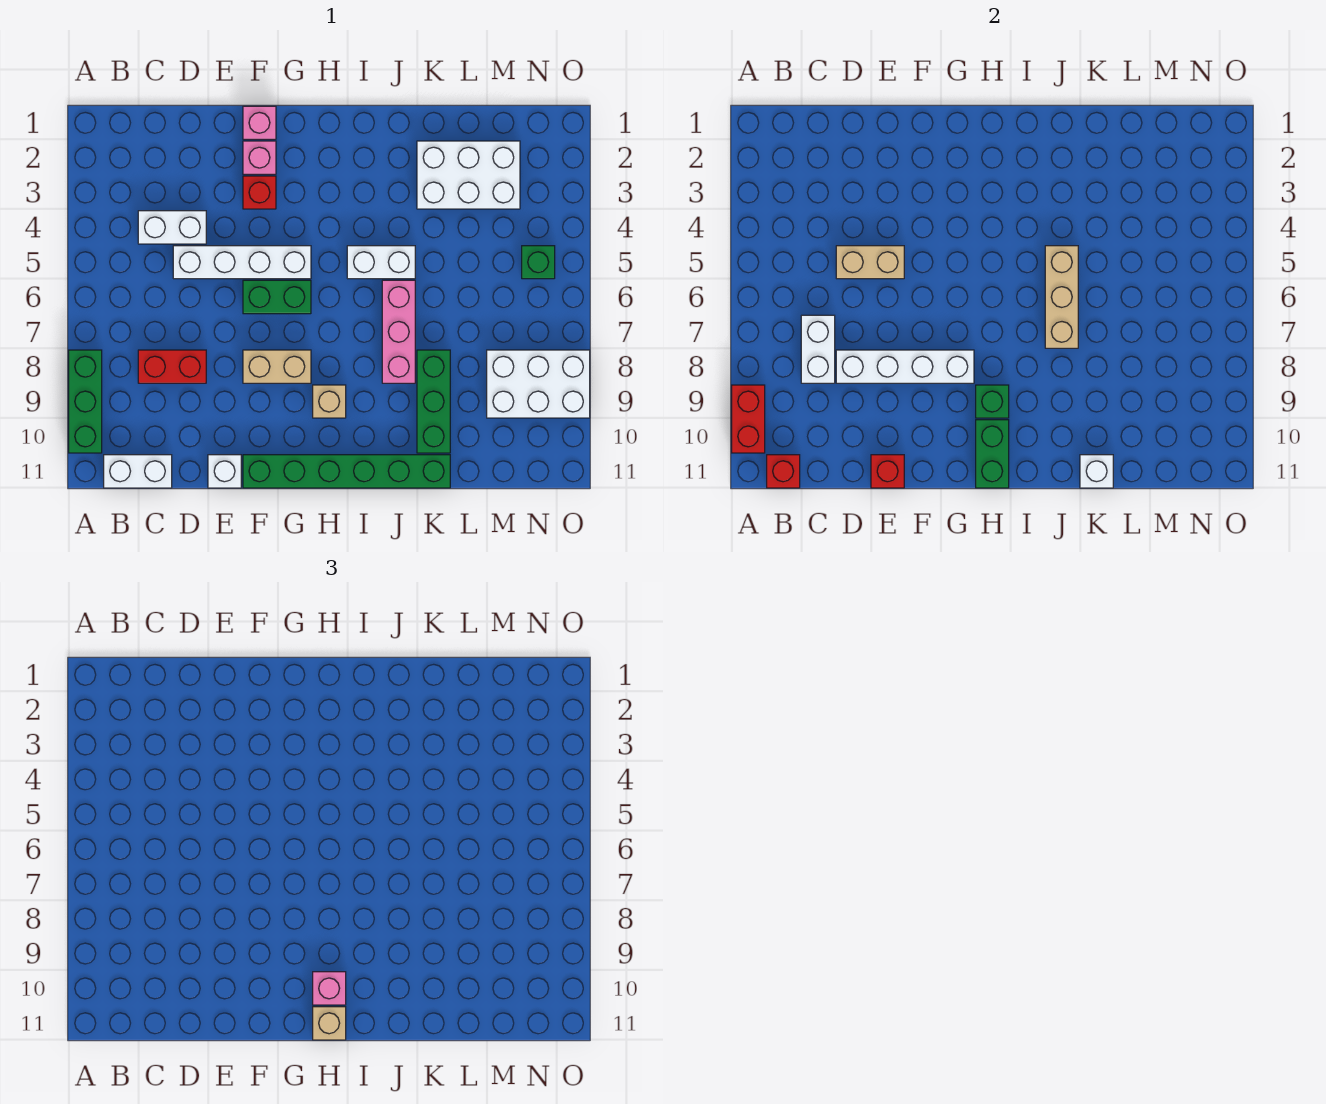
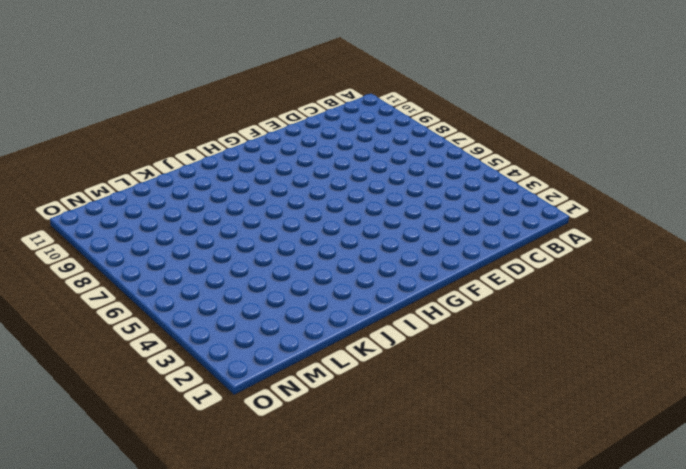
none -> green 1x3 brick [69,350,102,453]
none -> white 1x2 brick [104,455,172,488]
none -> white 1x2 brick [138,211,206,244]
none -> red 1x2 brick [138,350,206,383]

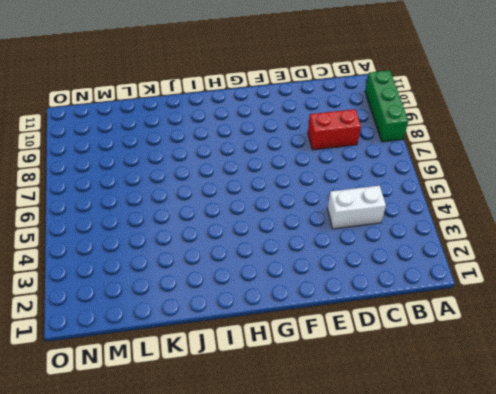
none -> white 1x2 brick [104,455,172,488]
none -> white 1x4 brick [173,246,311,279]
none -> white 1x1 brick [208,455,241,488]
none -> pink 1x1 brick [243,106,276,139]

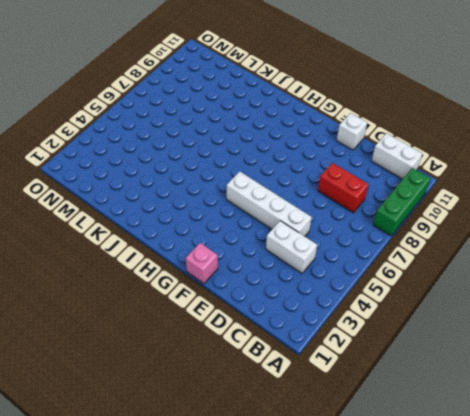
none -> pink 1x1 brick [243,141,276,174]
none -> red 1x1 brick [243,176,276,209]
none -> green 1x2 brick [243,280,311,314]
none -> tan 1x2 brick [243,350,311,383]

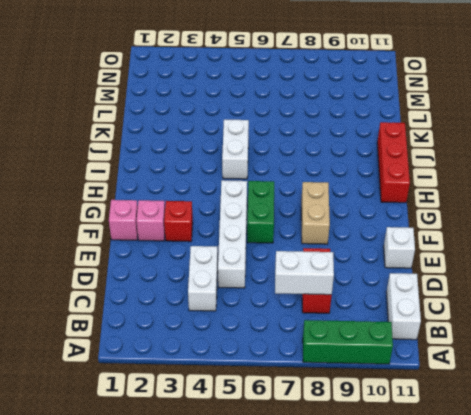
red 1x3 brick [377,122,410,203] -> green 1x6 brick [243,455,450,488]
none -> tan 1x1 brick [313,385,346,418]
none -> pink 1x3 brick [382,280,415,383]
none -> white 2x3 brick [417,141,520,209]
none -> green 1x3 brick [417,350,450,453]

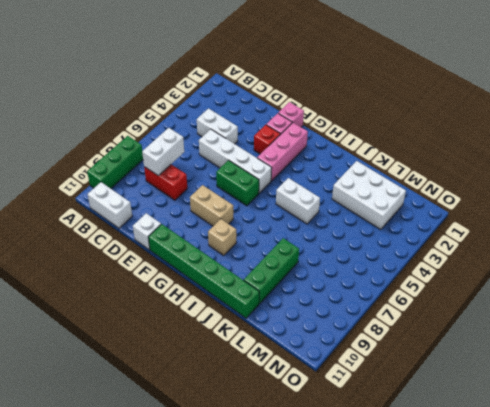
pink 1x3 brick [257,123,308,181] -> pink 1x3 brick moved to [382,280,415,383]
none -> white 2x3 brick [487,350,590,418]
none -> green 1x1 brick [522,246,555,279]
none -> red 1x2 brick [732,385,765,453]
none -> red 1x1 brick [767,455,800,488]

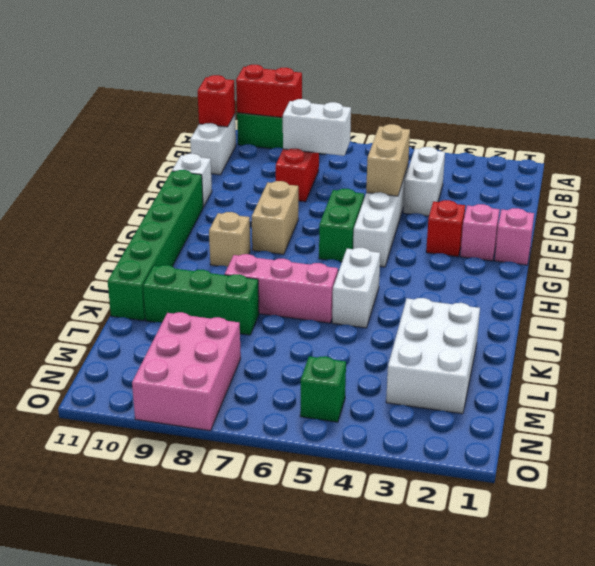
pink 2x3 brick [132,312,241,431] -> white 2x3 brick [487,350,590,418]
none -> white 1x4 brick [836,350,974,383]
none -> red 1x1 brick [871,455,904,488]
none -> green 1x1 brick [976,385,1009,418]
none -> green 1x2 brick [976,420,1009,488]

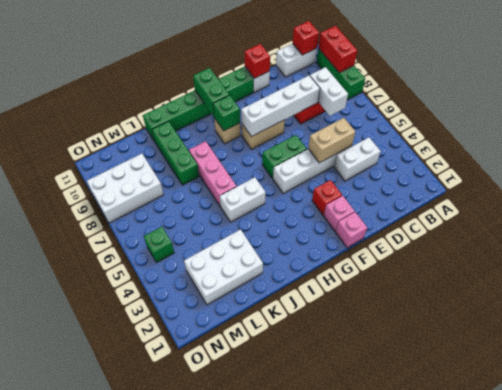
none -> tan 1x3 brick [1045,246,1078,348]
none -> white 1x1 brick [1080,455,1113,488]
none -> pink 1x1 brick [313,972,346,1005]
none -> tan 1x1 brick [313,1007,346,1040]

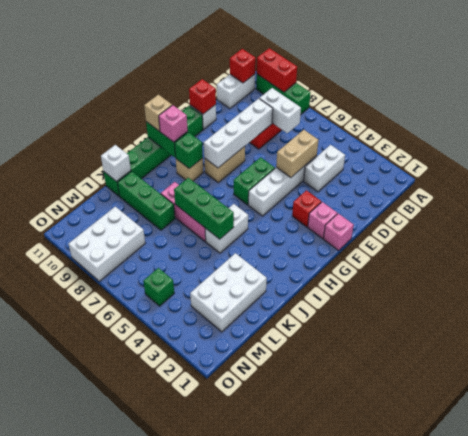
green 1x3 brick [174,178,234,239] -> tan 1x3 brick [1045,246,1078,348]

